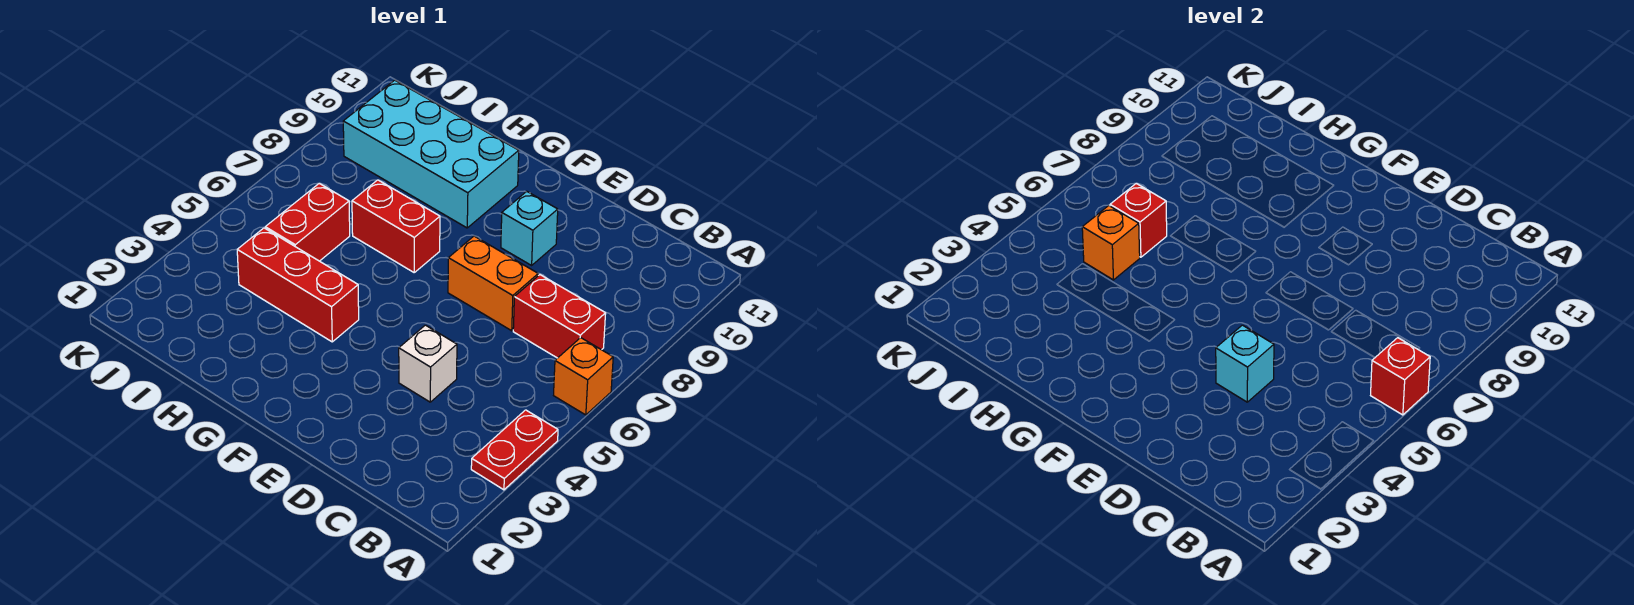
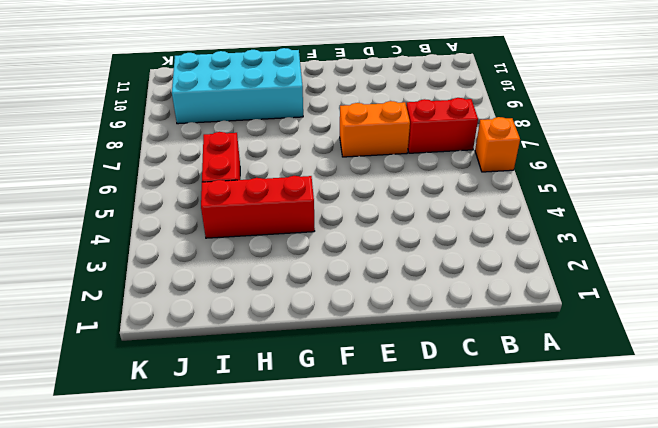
none -> red 1x2 plate [471,410,558,490]
none -> white 1x1 brick [399,325,457,402]
none -> cyan 1x1 brick [501,191,558,265]

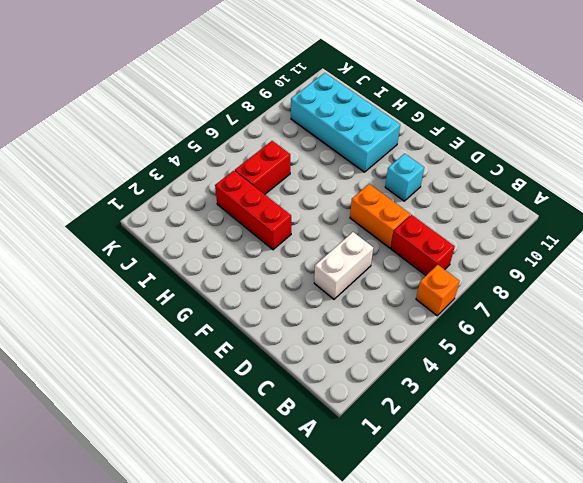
white 1x2 brick [314,232,373,299] -> white 1x1 brick [399,325,457,402]
none -> red 1x2 plate [471,410,558,490]
none -> red 1x2 brick [352,180,440,272]
none -> red 1x1 brick [1371,338,1430,415]

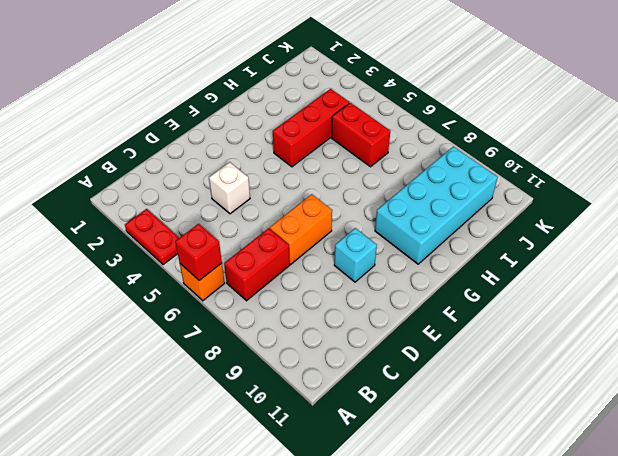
none -> red 1x2 brick [352,180,440,272]
none -> cyan 1x1 brick [1216,325,1274,402]
none -> orange 1x1 brick [1082,206,1140,280]

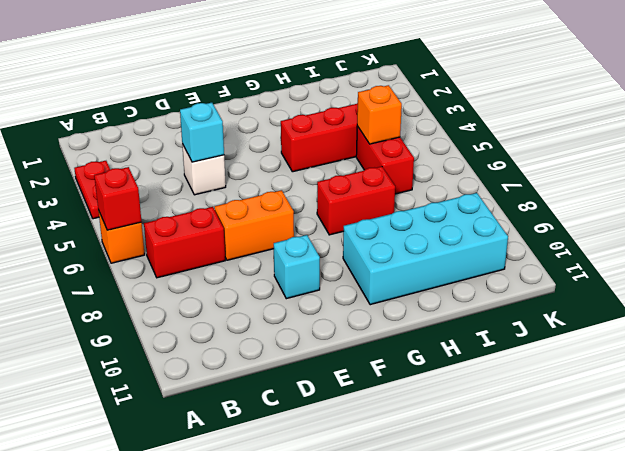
none -> red 1x1 brick [1110,183,1167,257]

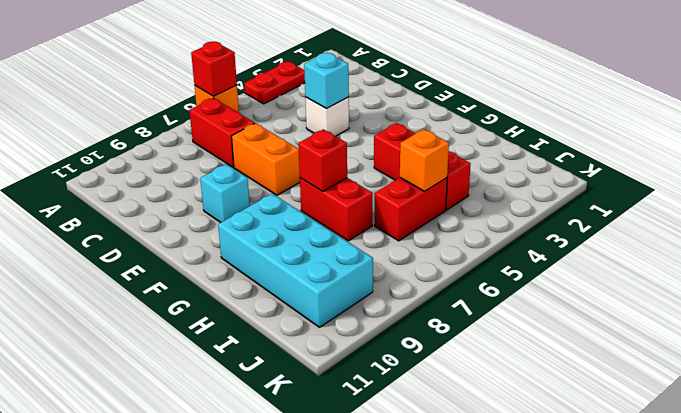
red 1x1 brick [298,129,347,192] -> red 1x1 brick moved to [1110,183,1167,257]

